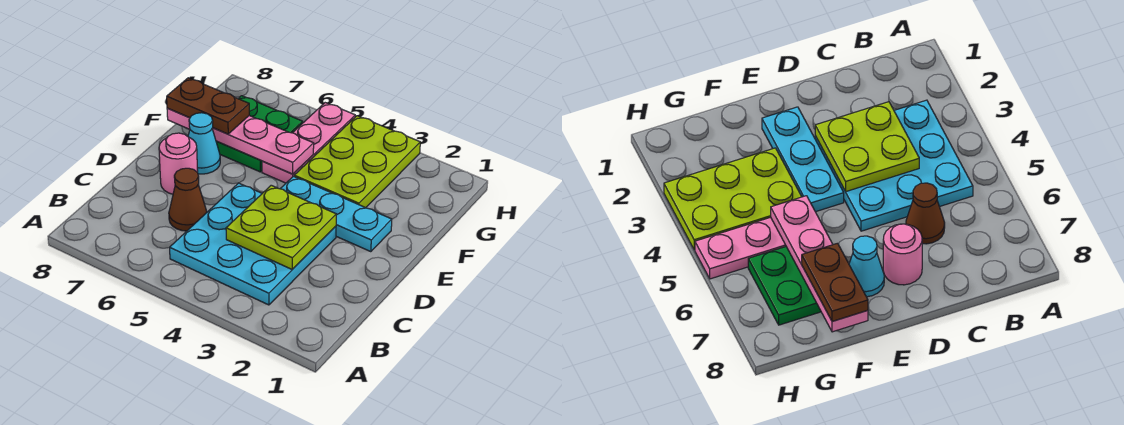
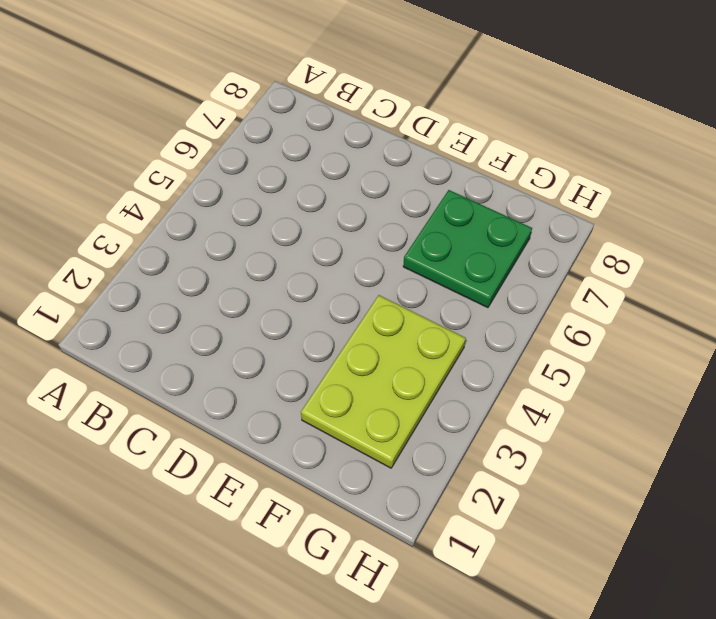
lime 2x3 plate [301,295,466,468] -> lime 2x3 plate turned to [294,116,420,208]
none -> cyan 3x3 plate [170,183,336,305]
none -> brown 1x1 cone [169,168,207,231]

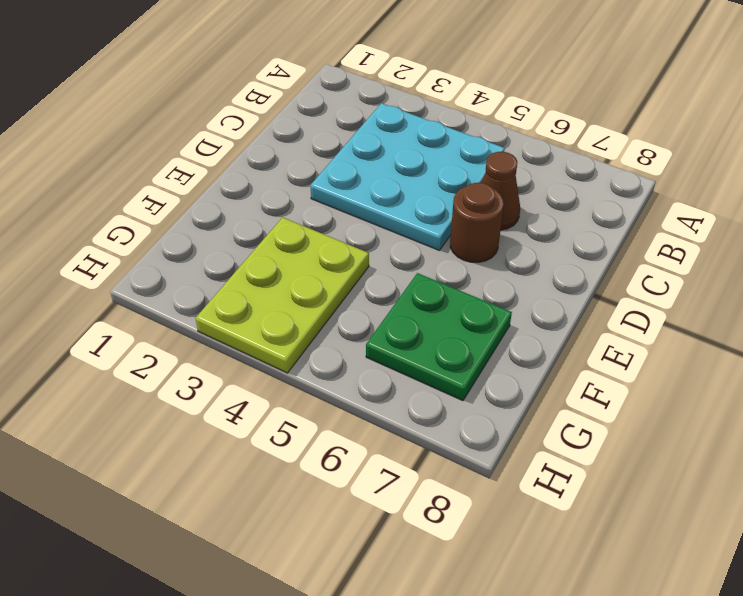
brown 1x1 round brick [450,183,504,262] -> none
none -> pink 1x1 round brick [159,133,198,194]
none -> cyan 1x3 plate [280,176,392,252]

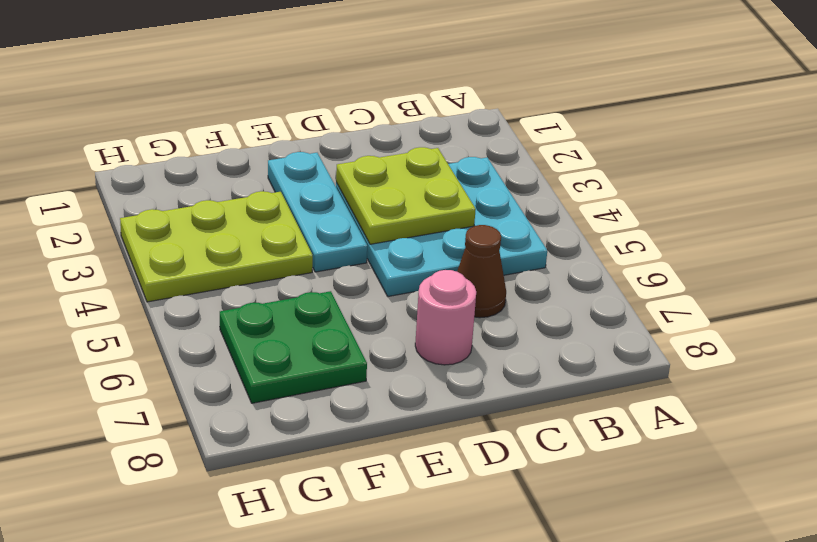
none -> cyan 1x1 cone [188,113,220,174]
none -> pink 1x3 plate [262,103,355,183]

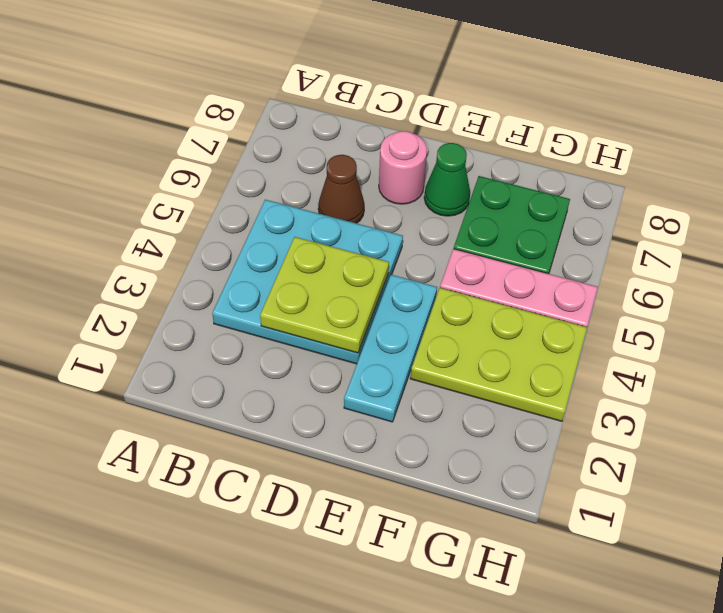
green 1x1 cone [424,143,470,216] -> cyan 1x1 cone [188,113,220,174]
none -> pink 1x4 plate [167,108,314,174]
none -> brown 1x2 plate [167,78,249,134]

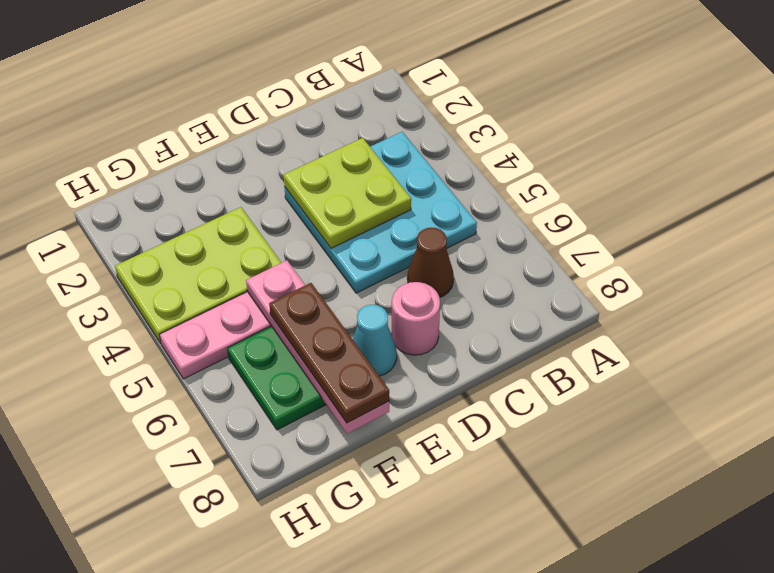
brown 1x3 plate [269,283,389,423] -> brown 1x2 plate [167,78,249,134]
none -> cyan 1x3 plate [280,176,392,252]

